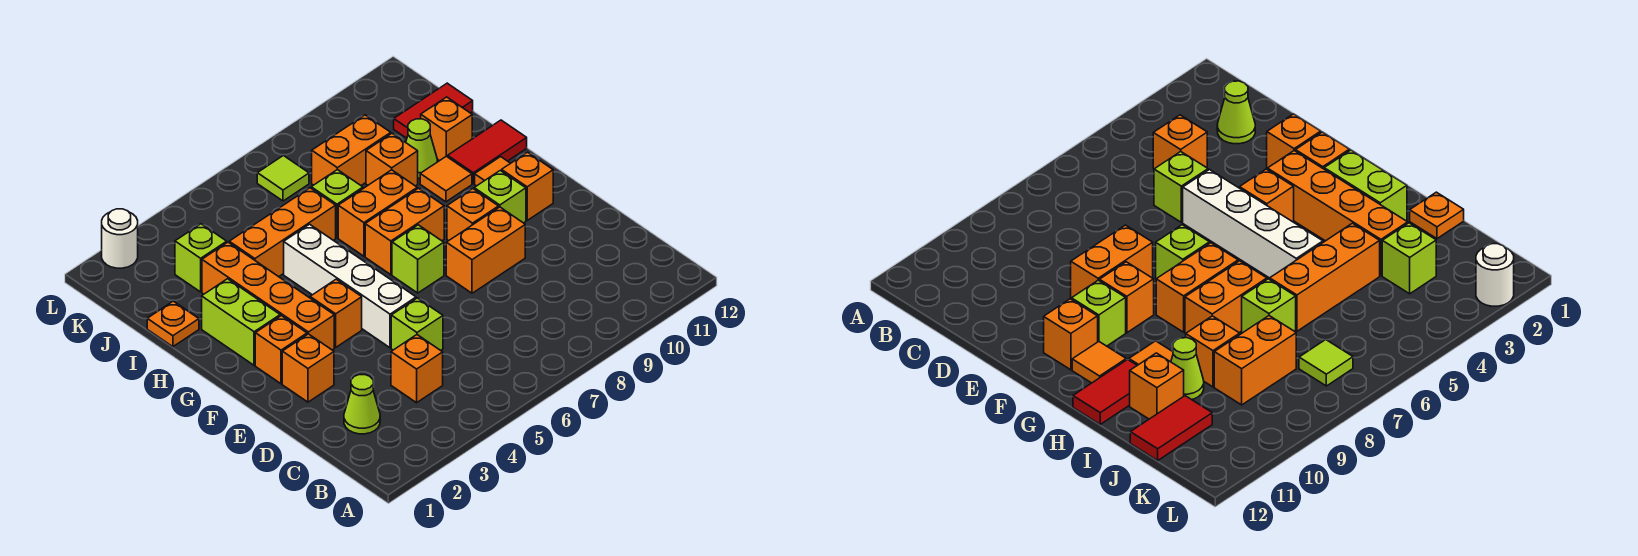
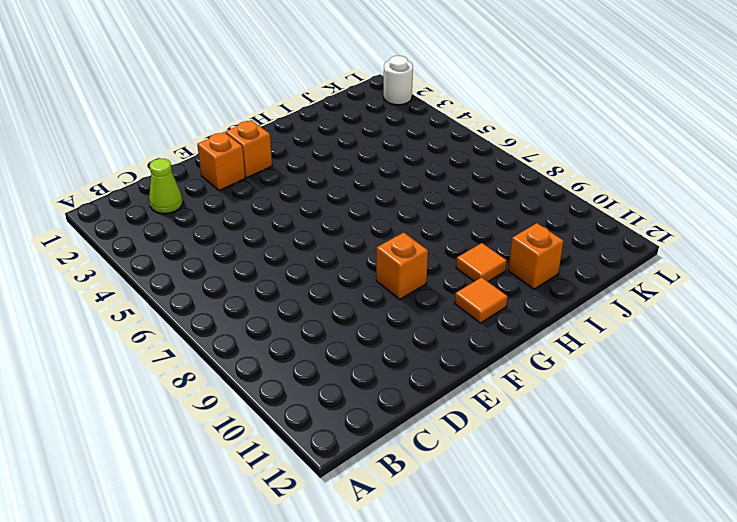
none -> orange 1x1 brick [391,335,443,403]
none -> lime 1x1 brick [391,298,443,350]
none -> white 1x4 brick [284,224,416,348]
none -> orange 1x2 brick [446,207,525,293]

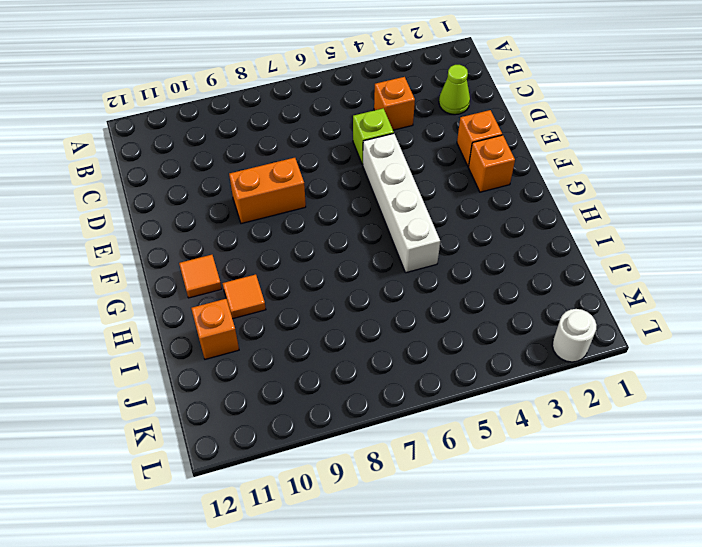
none -> orange 1x4 brick [202,242,334,350]
none -> orange 1x1 brick [310,279,362,347]
none -> lime 1x1 brick [392,225,444,293]
none -> orange 1x1 brick [447,189,499,241]

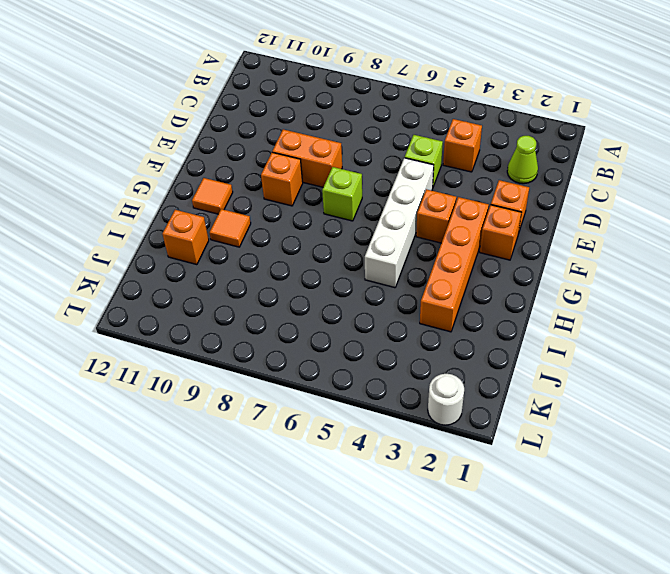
none -> lime 1x1 brick [474,171,526,223]
none -> orange 1x1 brick [502,152,553,220]
none -> lime 1x2 brick [202,279,280,365]
none -> orange 1x2 brick [365,188,444,275]

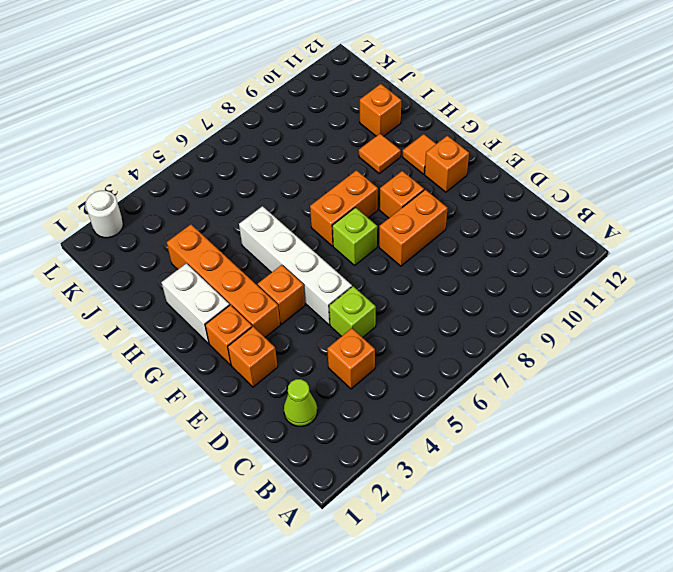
white 1x2 brick [162,263,229,344] -> lime 1x2 brick [202,279,280,365]
none -> lime 1x1 brick [474,171,526,223]
none -> orange 1x2 brick [338,170,417,256]
none -> red 1x2 tile [448,120,527,184]
none -> orange 1x1 plate [147,301,199,347]

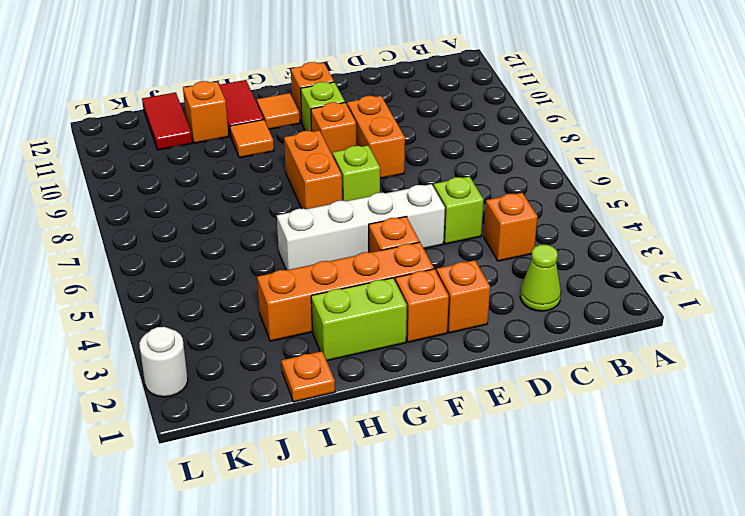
none -> orange 1x2 brick [338,170,417,256]
none -> orange 1x3 brick [229,188,336,277]
none -> lime 1x1 brick [311,170,363,238]
none -> orange 1x1 brick [366,134,418,186]

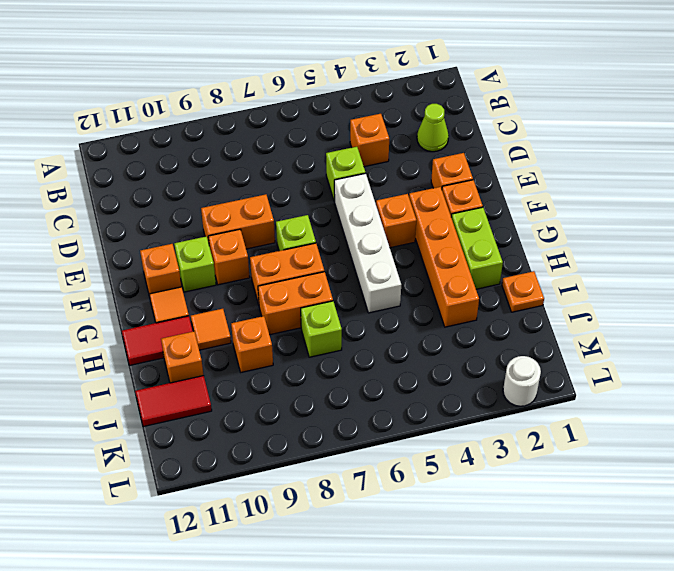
none -> orange 1x3 brick [229,188,336,277]
none -> lime 1x1 cone [406,119,437,178]
none -> lime 1x1 brick [175,224,227,292]
none -> orange 1x2 brick [312,115,391,185]

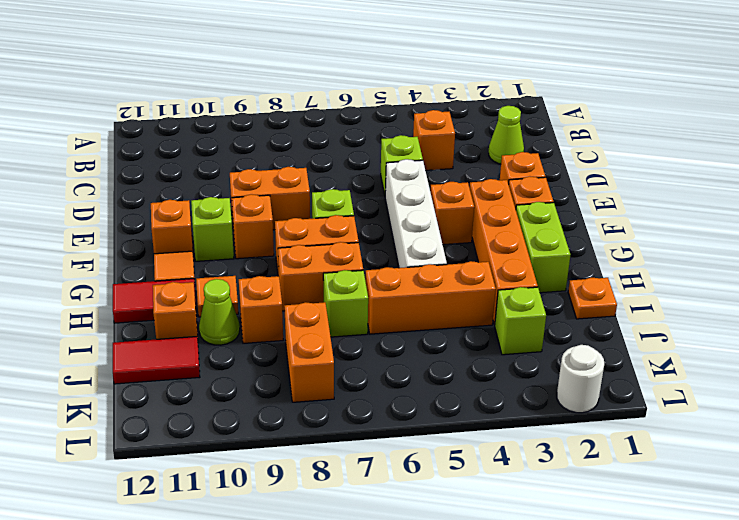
orange 1x2 brick [284,302,334,402] -> orange 1x2 brick turned to [312,115,391,185]
none -> lime 1x1 tile [257,156,309,201]

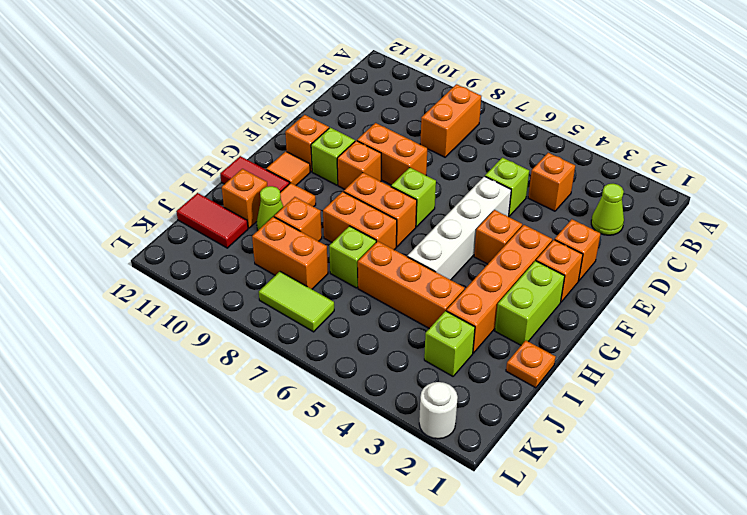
orange 1x2 brick [420,84,481,157] -> none
lime 1x2 tile [259,272,334,332] -> lime 1x1 tile [257,156,309,201]

